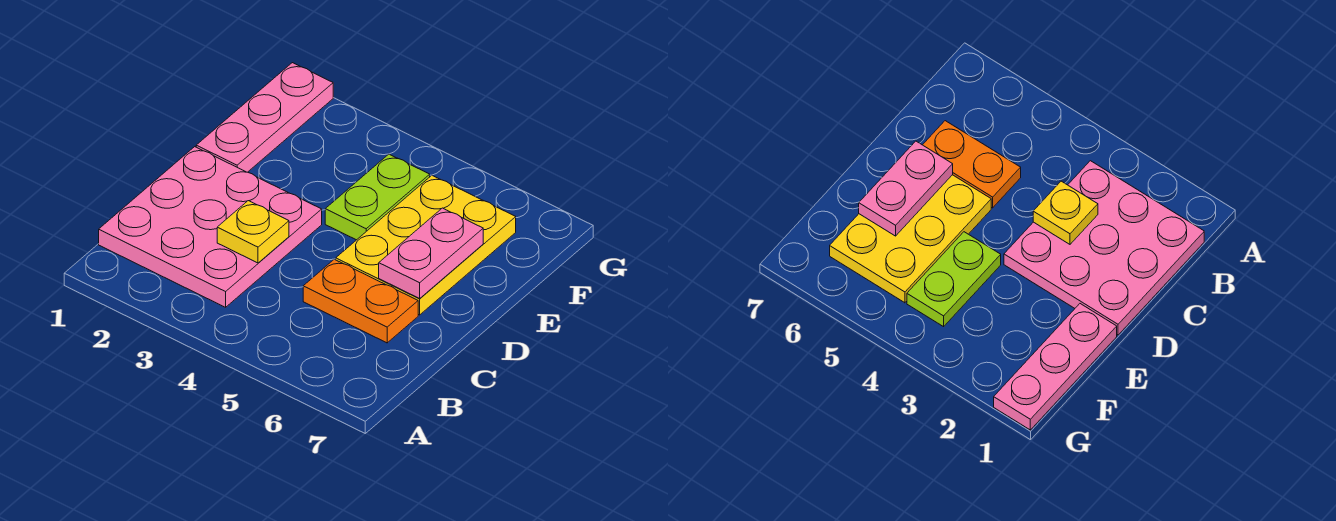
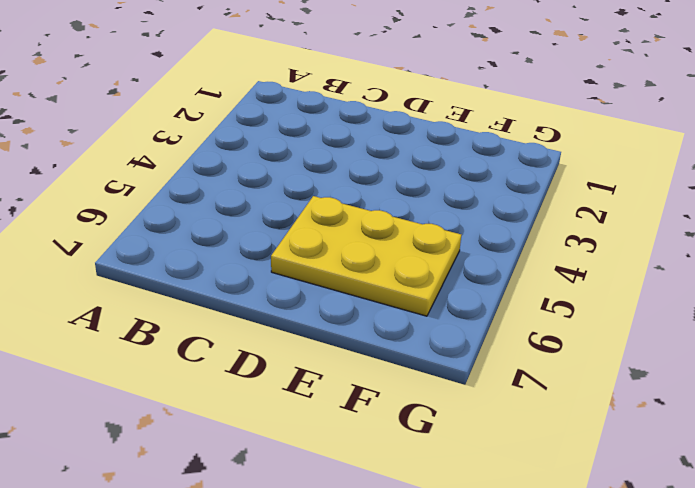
none -> pink 3x3 plate [99,147,322,307]
none -> orange 1x2 plate [303,259,418,343]

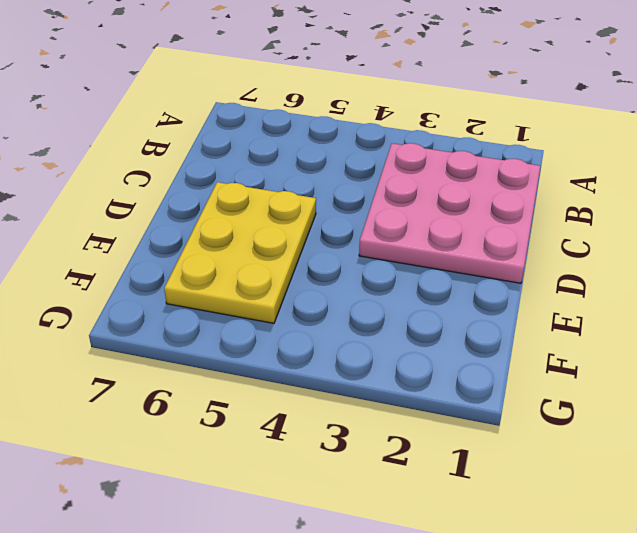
none -> orange 1x2 plate [303,259,418,343]
none -> pink 1x3 plate [196,63,333,172]

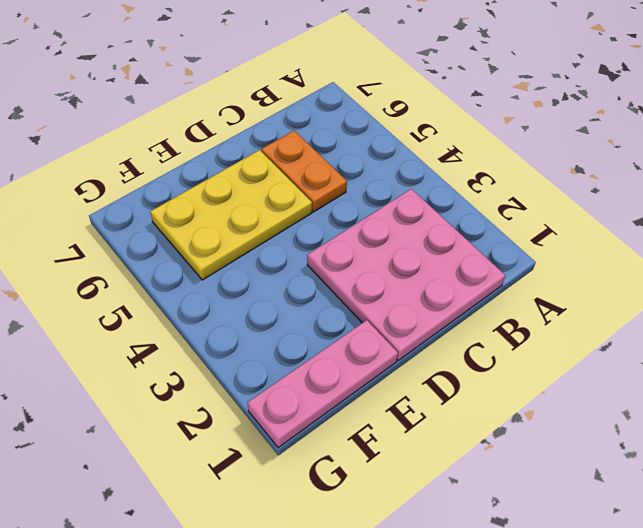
none -> lime 1x2 plate [325,154,430,240]
none -> yellow 1x1 plate [217,201,289,263]

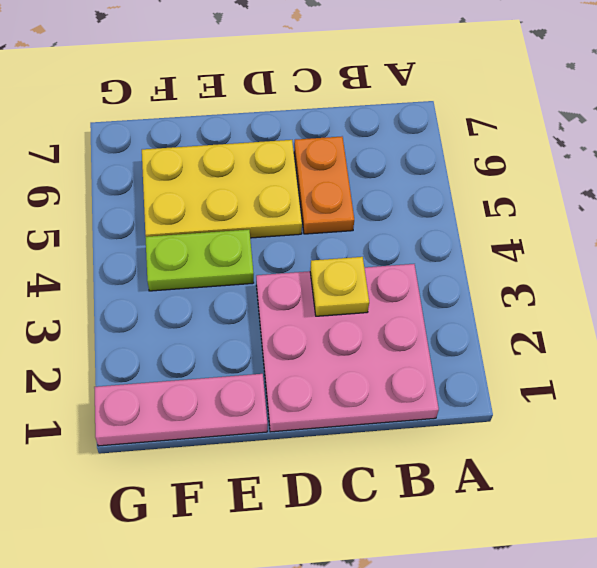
none -> pink 1x2 plate [379,208,483,298]

